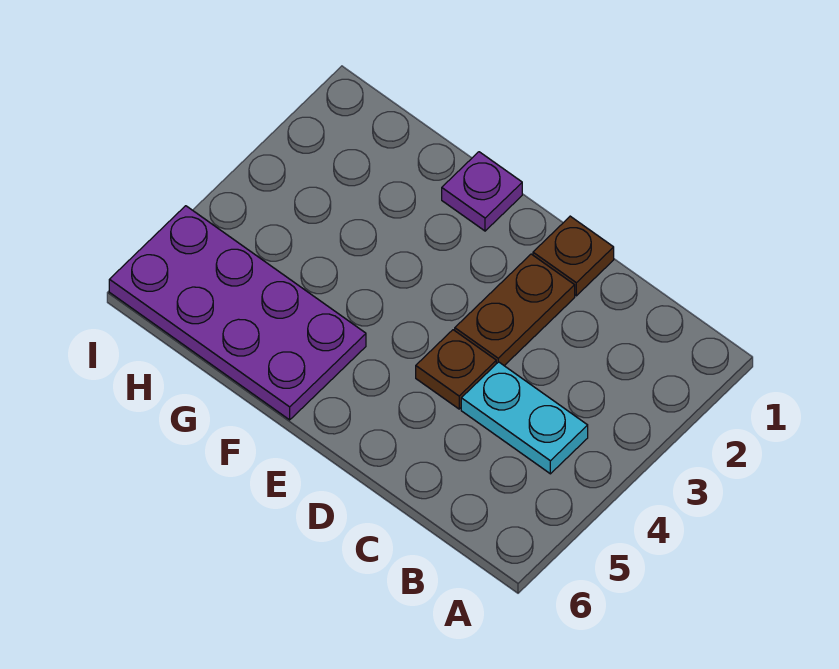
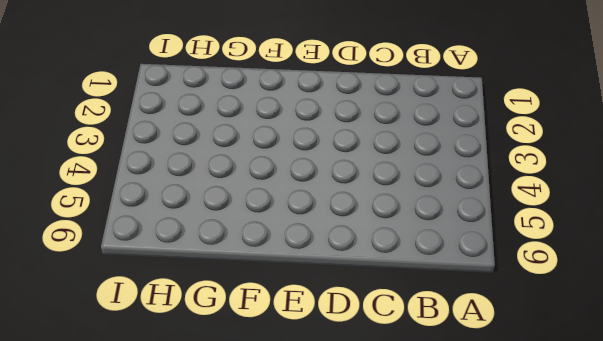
none -> cyan 1x2 plate [461,362,588,474]
none -> brown 1x1 plate [533,216,614,296]

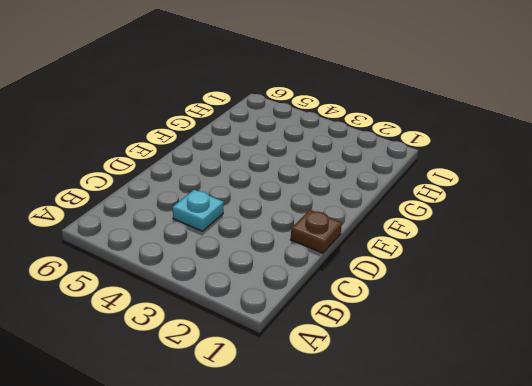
cyan 1x1 plate [173,190,224,231] -> cyan 1x2 plate [461,362,588,474]
none -> brown 1x2 plate [455,254,575,366]
none -> brown 1x1 plate [416,330,496,409]

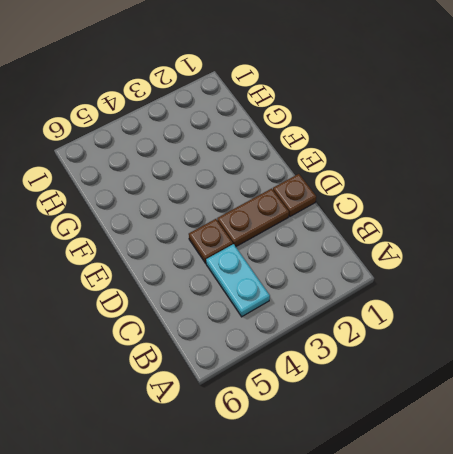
none -> purple 1x1 plate [442,152,522,231]
none -> purple 2x4 plate [109,206,366,420]

